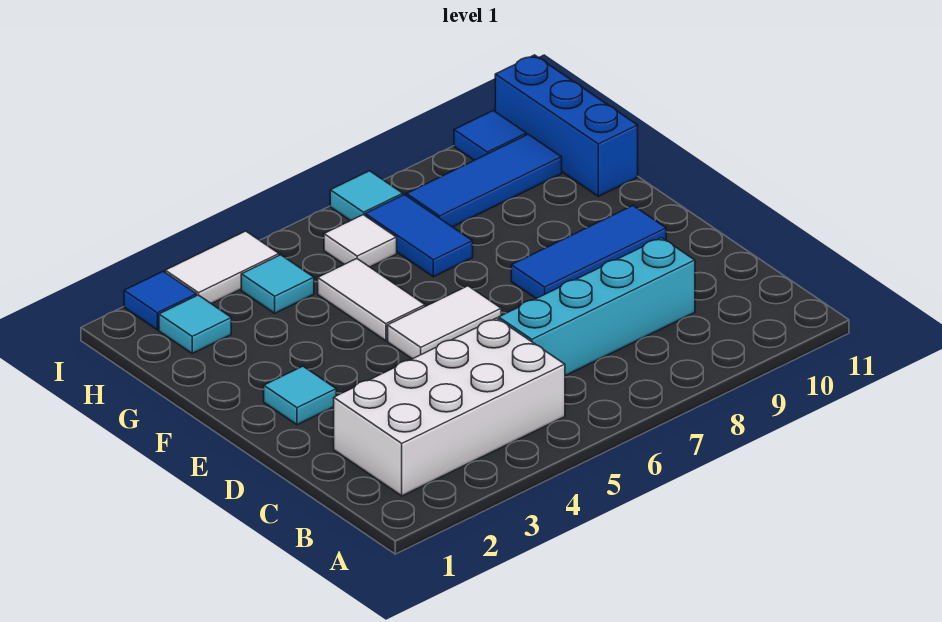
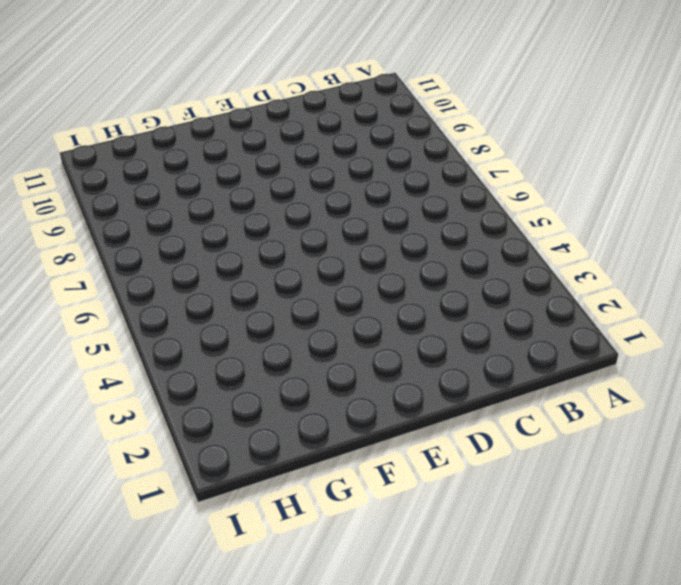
none -> white 2x4 brick [334,318,565,496]
none -> cyan 1x4 brick [499,238,695,376]
none -> cyan 1x1 tile [264,366,336,425]

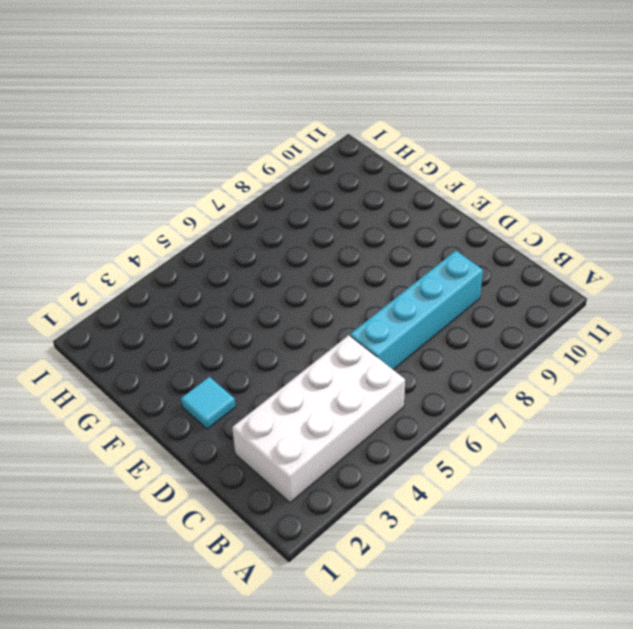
none -> white 1x2 tile [388,286,501,359]
none -> blue 1x3 tile [511,206,666,298]
none -> white 1x2 tile [318,259,425,341]

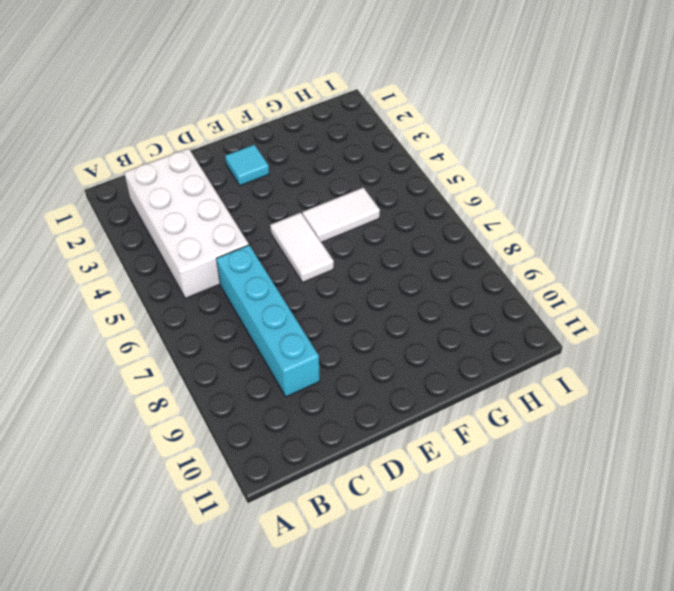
none -> blue 1x3 tile [511,206,666,298]
none -> blue 1x2 tile [365,195,473,277]
none -> blue 1x3 brick [495,55,638,196]

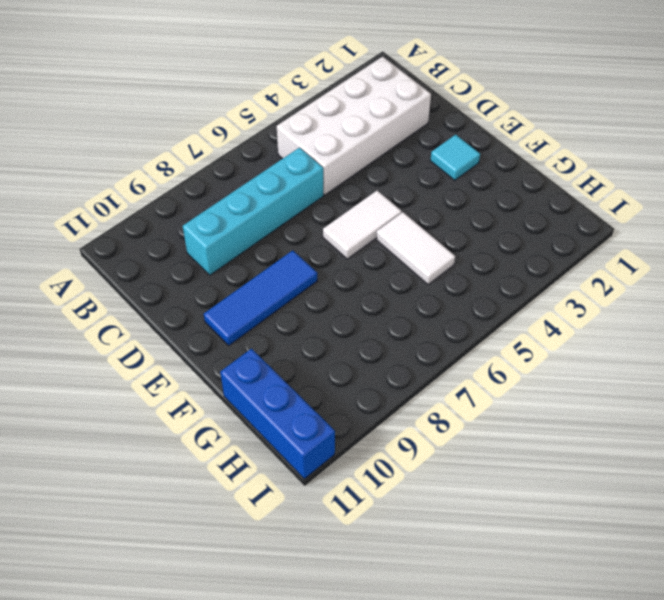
none -> blue 1x2 tile [365,195,473,277]
none -> cyan 1x1 tile [159,295,231,353]
none -> cyan 1x1 tile [241,255,314,313]

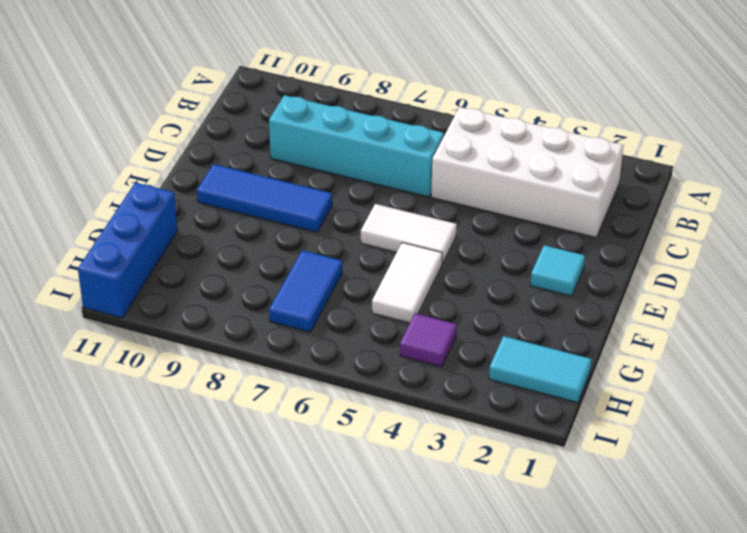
cyan 1x2 tile [489,336,591,403] -> cyan 1x1 tile [159,295,231,353]
purple 1x1 tile [400,313,457,367] -> cyan 1x1 tile [241,255,314,313]
none -> white 1x1 tile [324,215,397,267]
none -> blue 1x3 tile [406,134,562,227]
none -> blue 1x1 tile [124,271,197,330]

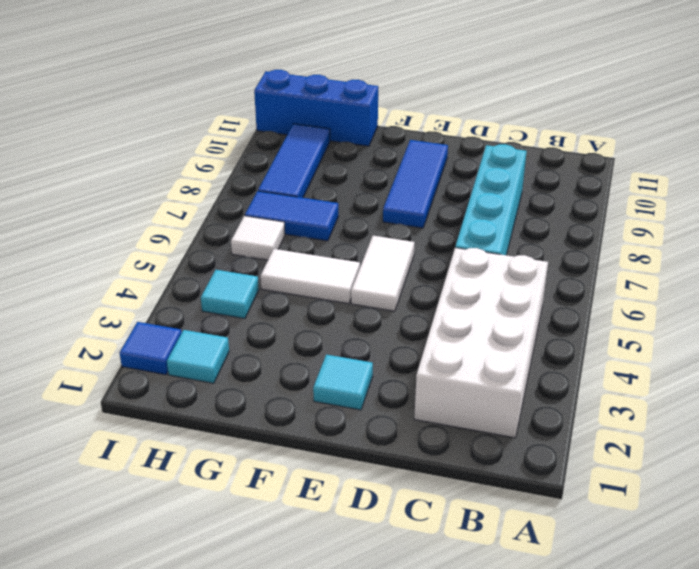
none -> white 1x2 tile [165,231,279,304]
none -> cyan 1x1 tile [330,171,403,221]
none -> blue 1x1 tile [454,111,527,160]

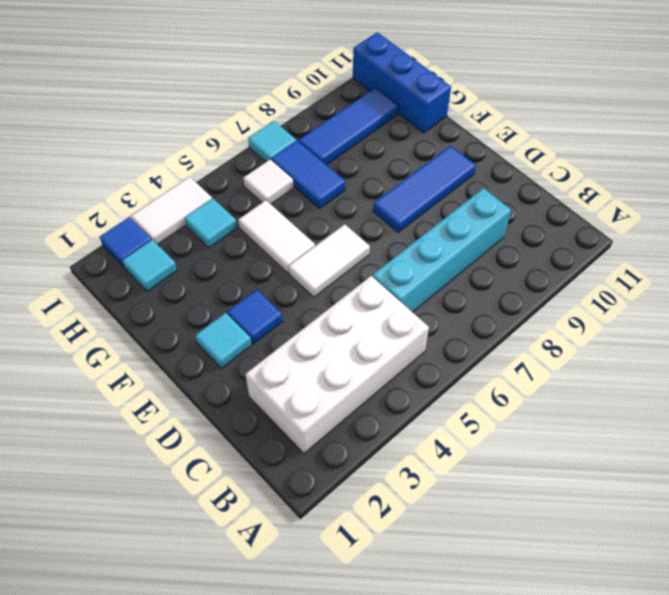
blue 1x1 tile [227,290,283,344] -> blue 1x1 tile moved to [454,111,527,160]

